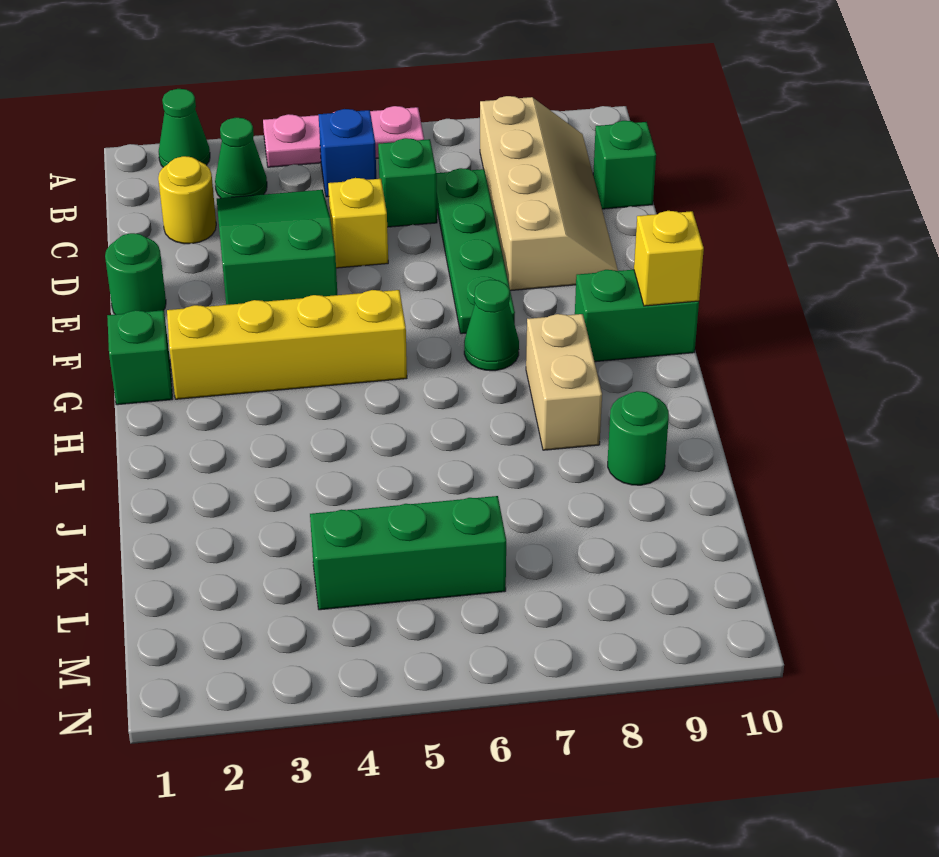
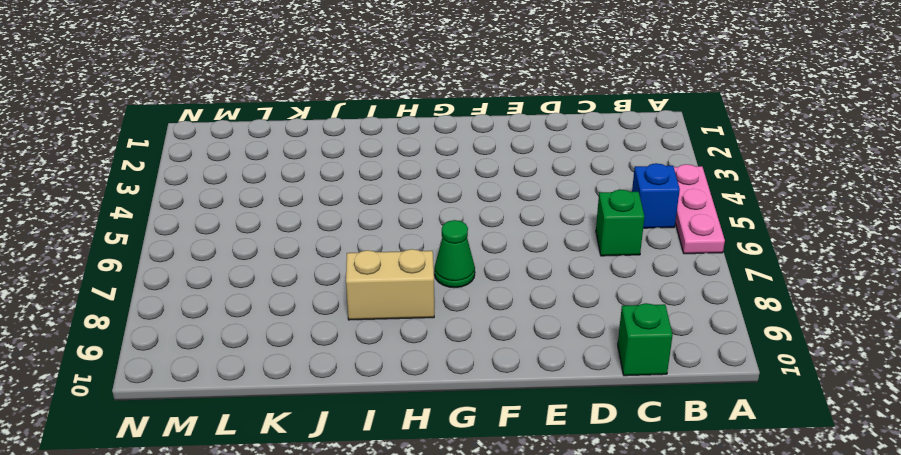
none -> green 1x1 cone [159,89,210,167]
none -> green 1x1 cone [215,118,267,198]
none -> tan 2x4 slope [480,96,618,291]

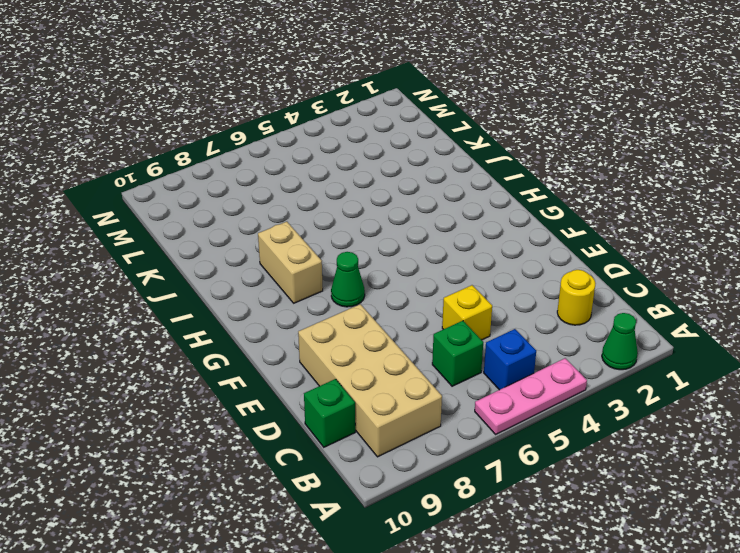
tan 2x4 brick [298,304,442,457] -> tan 2x4 slope [480,96,618,291]
none -> green 1x1 cone [215,118,267,198]
none -> green 2x3 slope [217,190,337,305]
none -> green 1x4 plate [436,168,515,334]

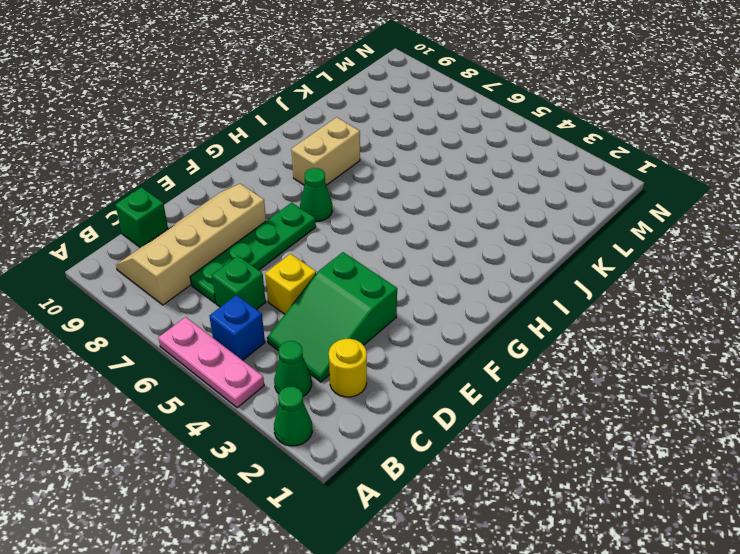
none -> green 1x1 round brick [105,233,166,314]
none -> green 1x1 brick [107,310,172,405]
none -> yellow 1x4 brick [167,290,407,399]

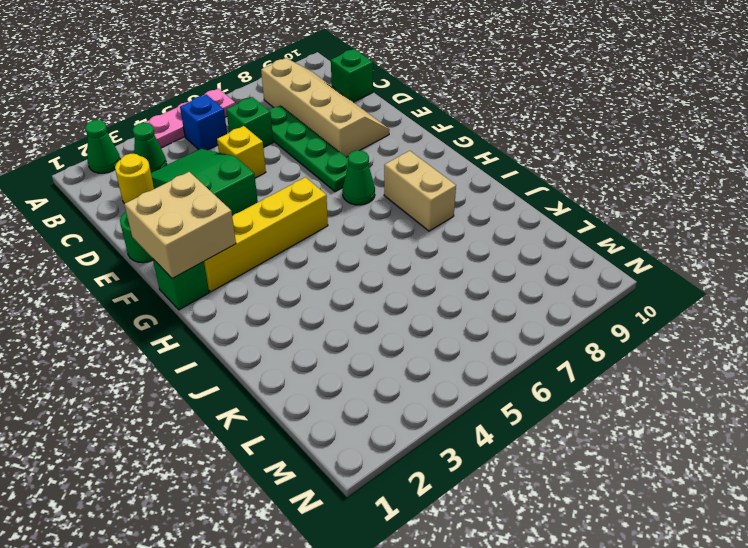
tan 2x2 brick [124,172,236,279] -> none
none -> green 1x2 brick [575,270,699,362]
none -> green 1x1 round brick [608,391,669,485]
none -> green 1x3 brick [310,496,506,610]

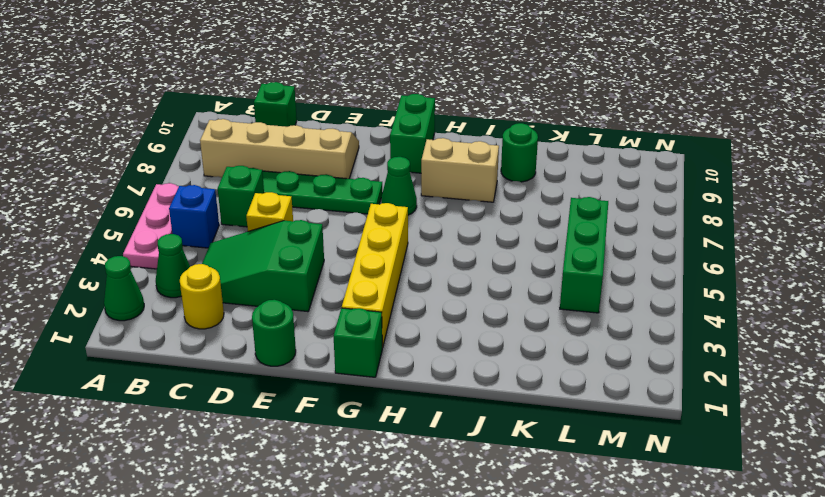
none -> yellow 1x1 brick [634,211,704,306]

